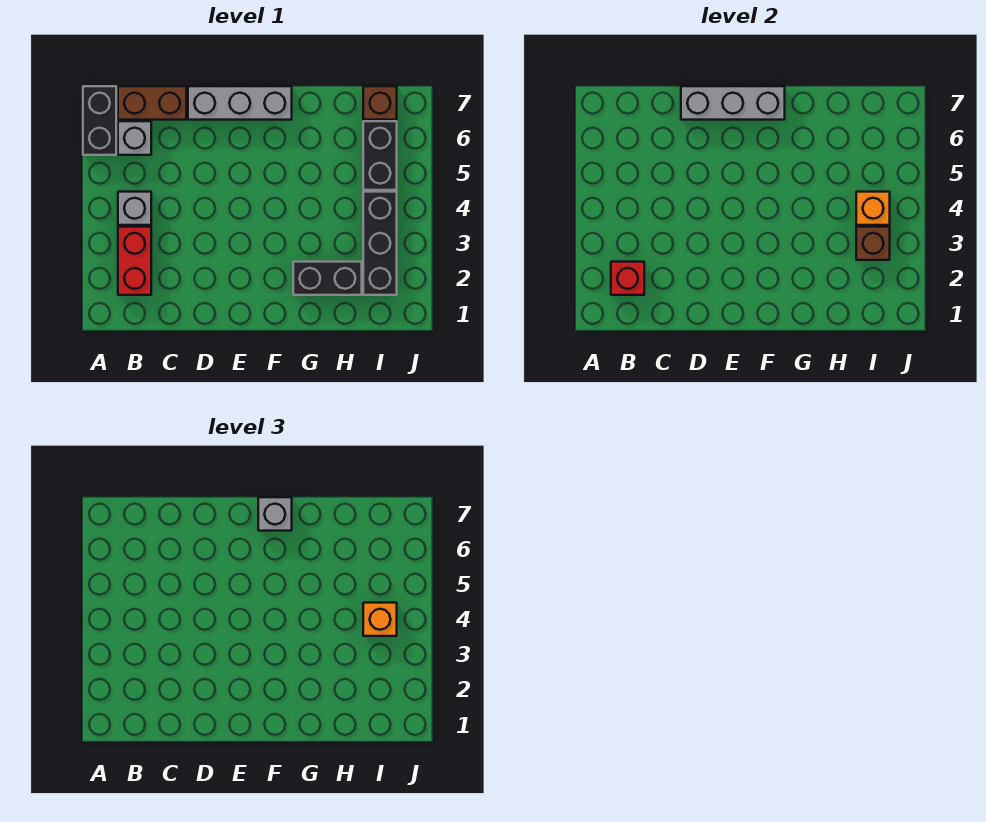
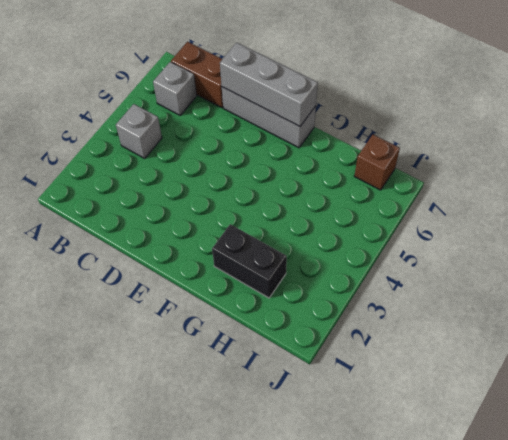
none -> black 1x2 brick [83,86,116,155]
none -> red 1x2 brick [118,227,151,295]
none -> black 1x3 brick [363,192,397,295]

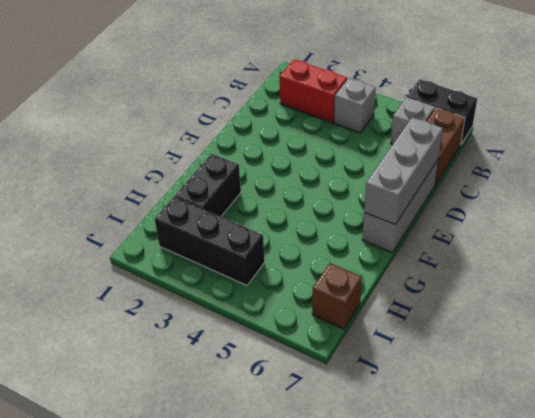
none -> black 1x2 brick [363,121,397,190]
none -> red 1x1 brick [611,262,644,295]
none -> brown 1x1 brick [856,227,890,260]

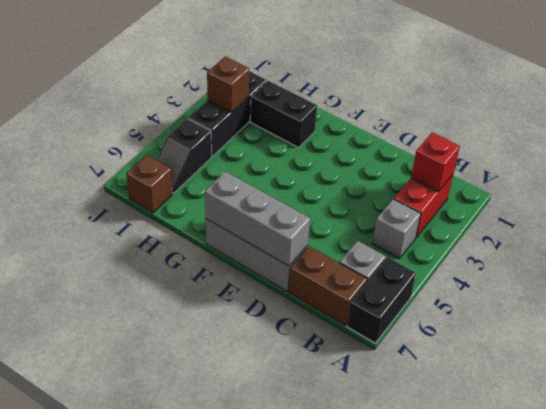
black 1x2 slope [157,118,212,193] -> black 1x2 brick [363,121,397,190]
none -> orange 1x1 brick [856,192,890,225]
none -> grey 1x1 brick [258,497,292,531]
none -> orange 1x1 brick [363,603,397,636]

